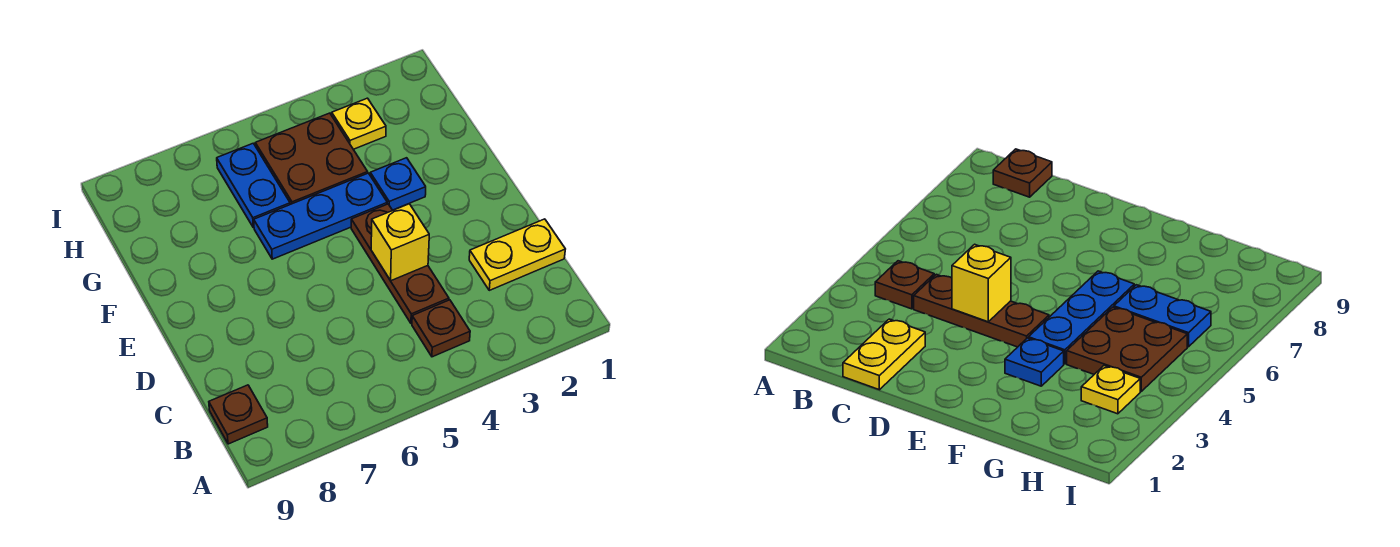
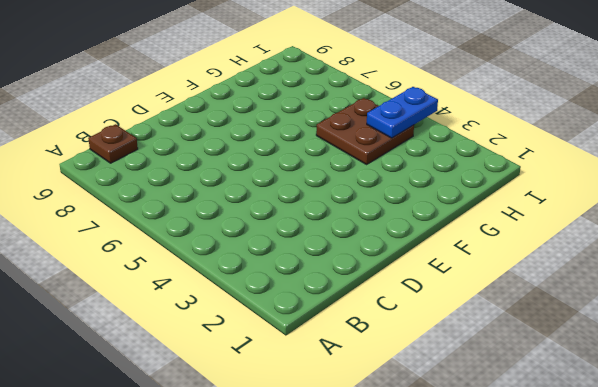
blue 1x2 plate [367,87,438,138] -> blue 1x2 plate moved to [217,143,290,228]
none -> brown 1x1 plate [412,300,470,357]
none -> yellow 1x2 plate [469,219,565,290]

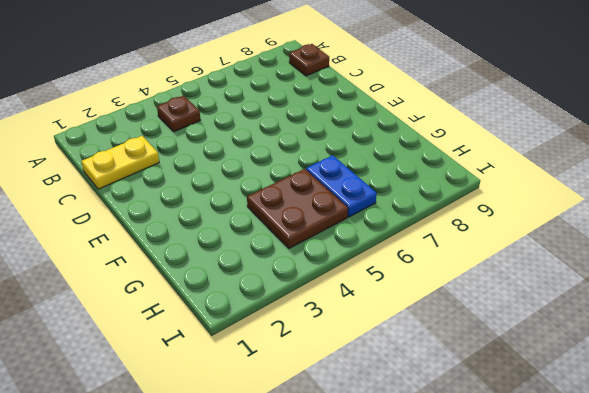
none -> brown 1x3 plate [351,204,449,324]
none -> blue 1x1 plate [370,158,426,210]

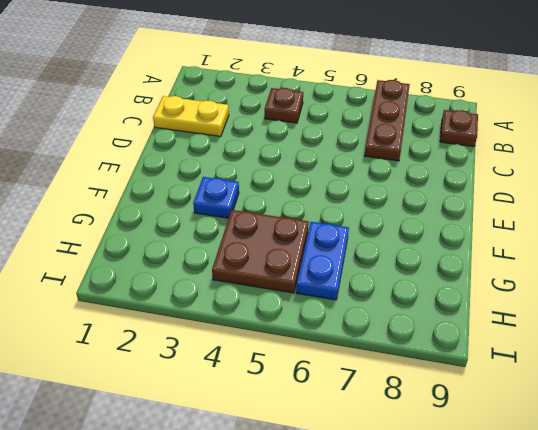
brown 1x3 plate [364,80,410,161] -> brown 1x3 plate moved to [351,204,449,324]
none -> blue 1x3 plate [254,173,387,259]
none -> yellow 1x1 plate [332,98,386,149]

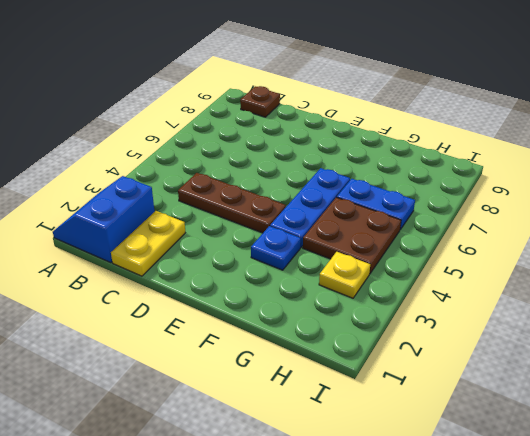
blue 2x2 slope [53,176,155,263] -> none
none -> brown 1x1 plate [412,300,470,357]
none -> yellow 1x1 brick [371,204,429,281]

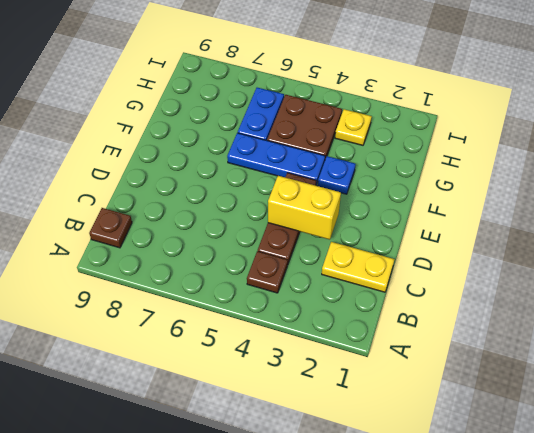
yellow 1x2 brick [268,176,341,240] -> yellow 1x1 brick [371,204,429,281]

